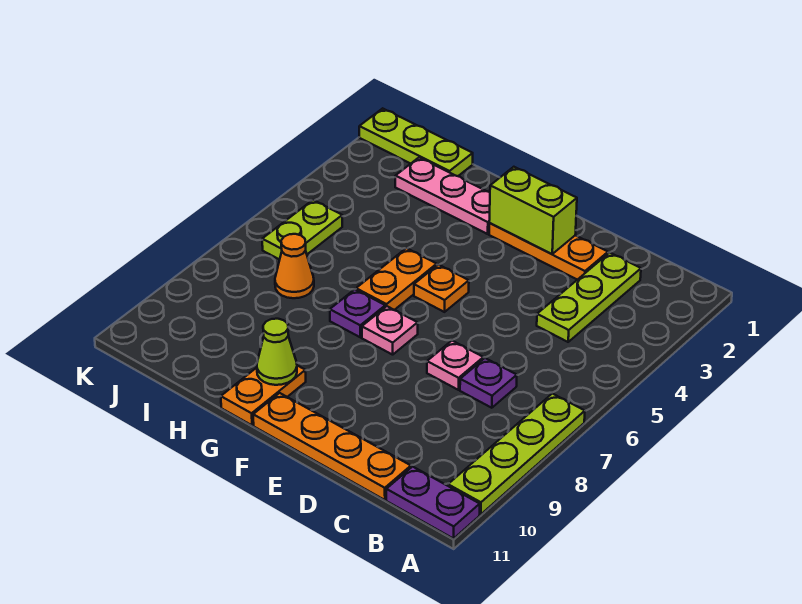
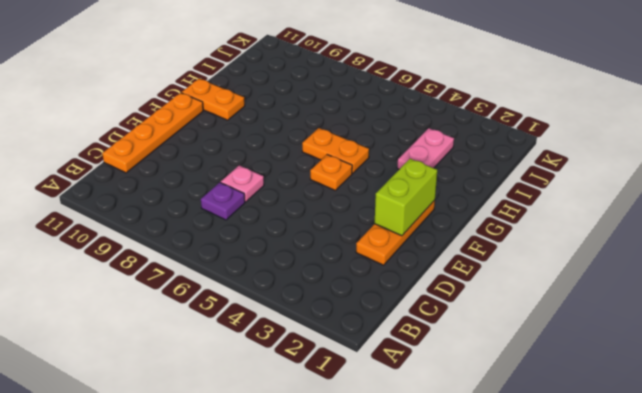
pink 1x2 plate [397,128,454,169] -> none
none -> lime 1x4 plate [448,394,585,514]
none -> purple 1x2 plate [386,467,480,539]
none -> lime 1x3 plate [537,253,641,342]

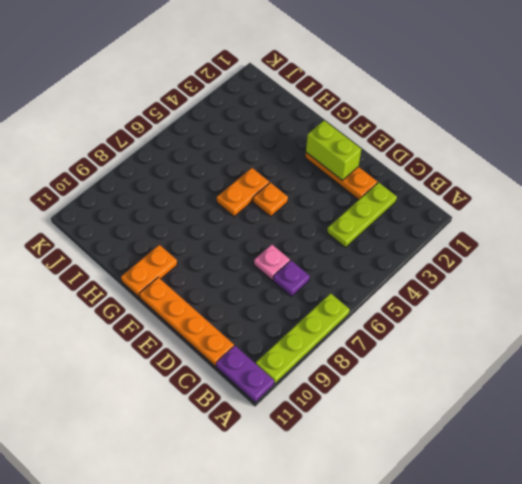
none -> pink 1x1 plate [362,306,418,355]
none -> pink 1x3 plate [395,158,490,234]
none -> purple 1x1 plate [330,289,385,337]

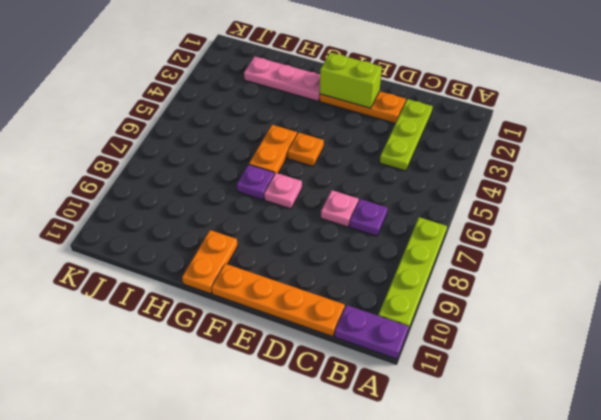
none -> lime 1x3 plate [359,108,473,176]
none -> orange 1x1 cone [275,234,314,298]
none -> lime 1x2 plate [262,200,342,260]

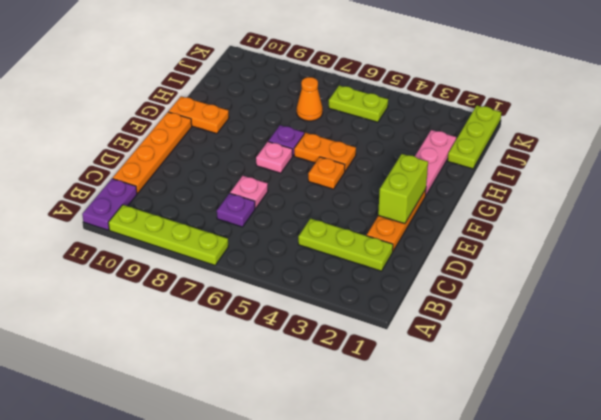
none -> lime 1x1 cone [257,319,297,385]

